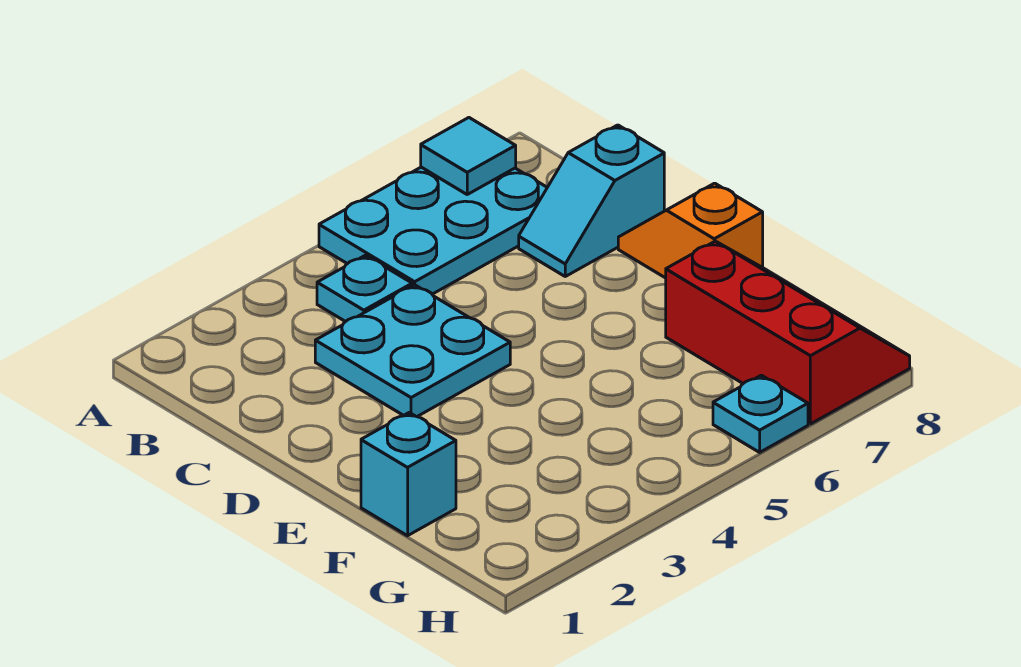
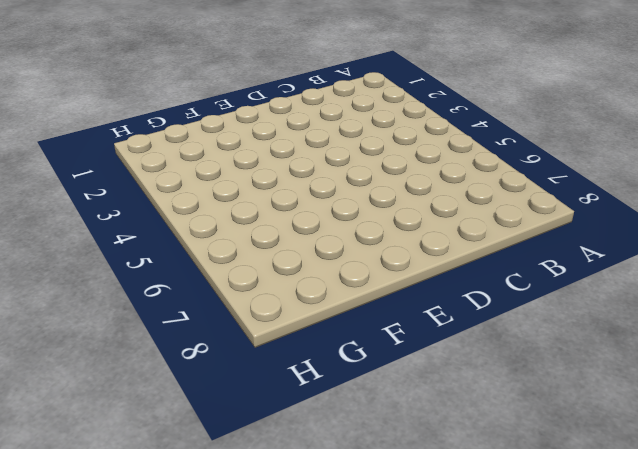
none -> cyan 2x3 plate [319,167,547,294]
none -> cyan 1x1 plate [317,255,412,322]

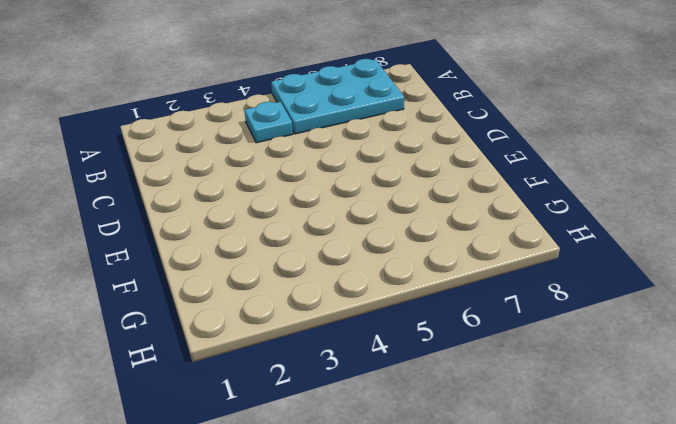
none -> cyan 2x2 plate [315,285,510,417]
none -> cyan 1x2 slope [519,125,664,276]

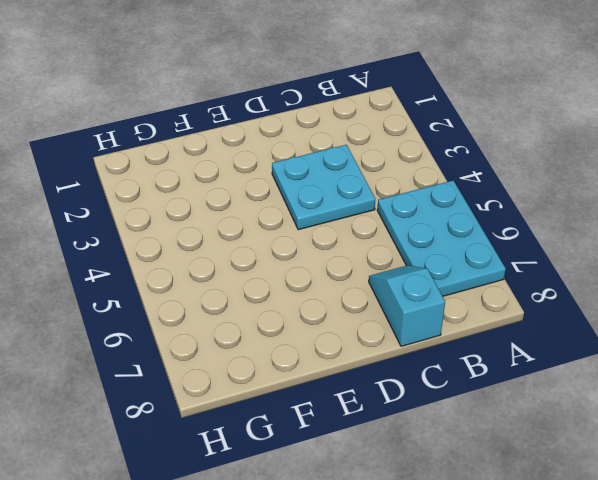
none -> cyan 1x1 plate [317,255,412,322]
none -> orange 1x2 slope [618,183,763,278]

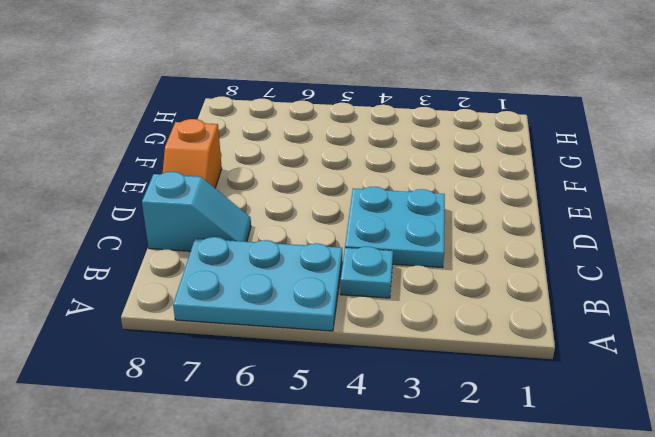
none -> cyan 1x1 brick [361,413,456,536]
none -> red 2x3 slope [666,241,910,424]

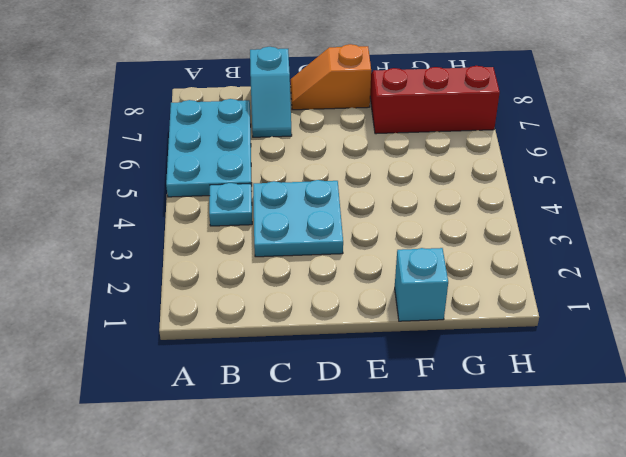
none -> cyan 1x1 plate [713,375,808,452]
none -> cyan 1x1 tile [421,118,516,194]

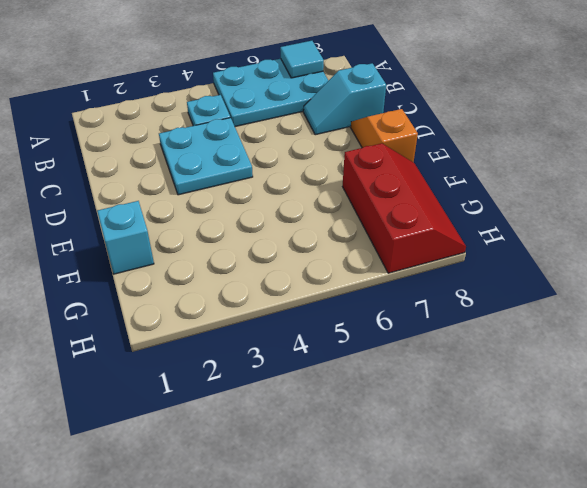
none -> cyan 1x1 plate [713,375,808,452]

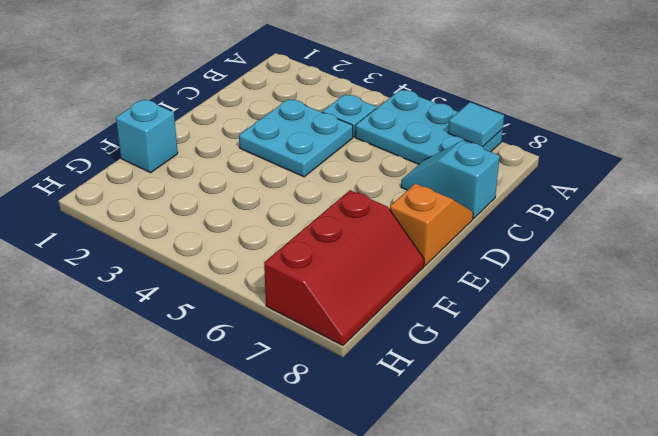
none -> cyan 1x1 plate [713,375,808,452]

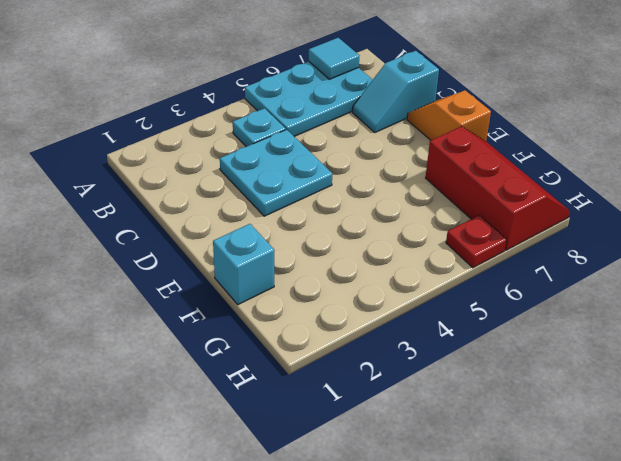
red 1x1 plate [446,215,507,268] -> cyan 1x1 plate [713,375,808,452]

